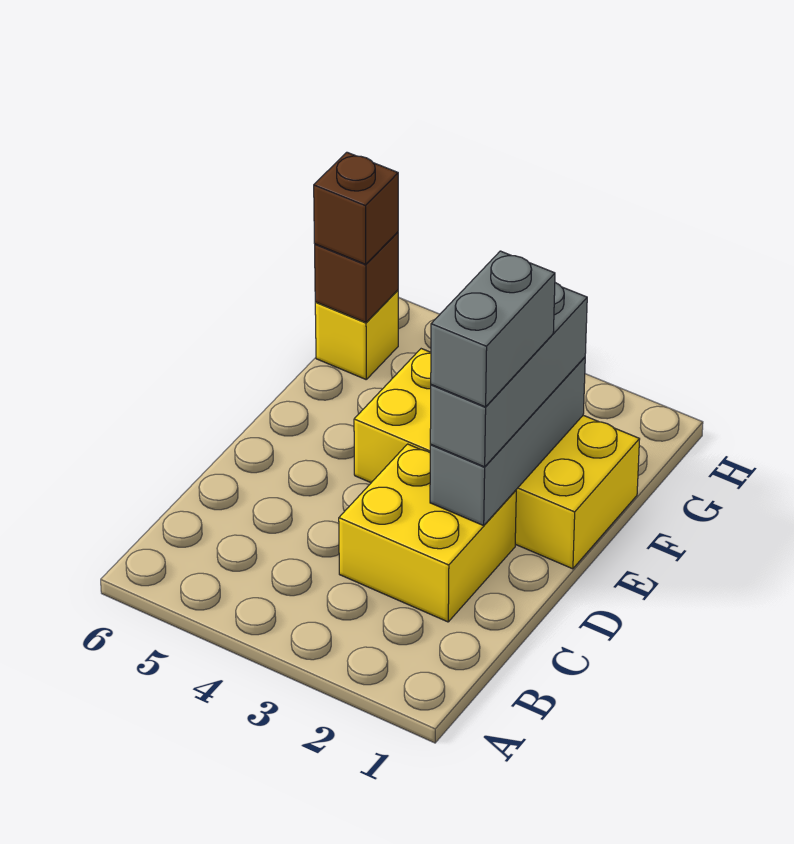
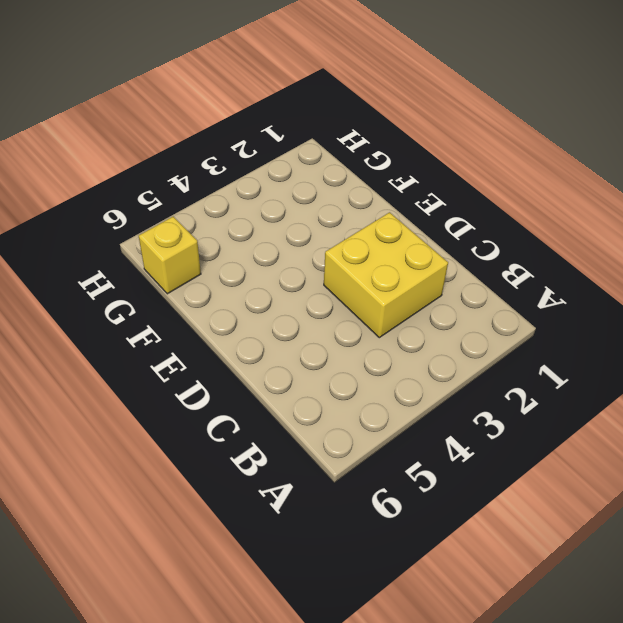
none -> yellow 2x4 brick [354,349,640,569]
none -> grey 1x3 brick [430,357,585,525]

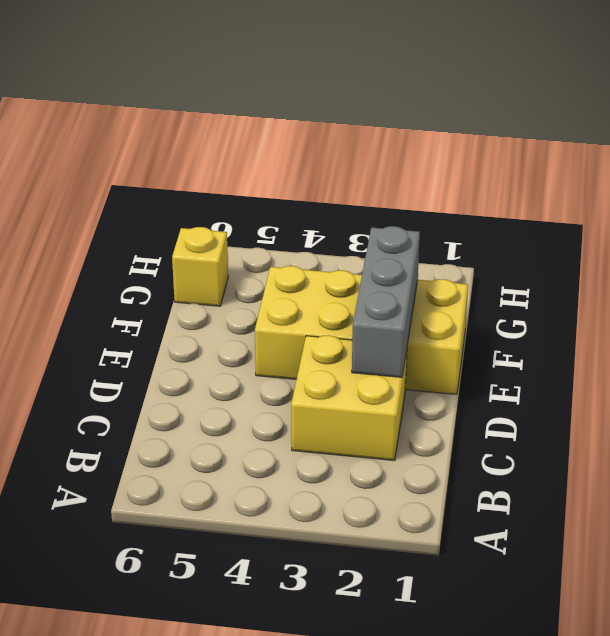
none -> brown 1x1 brick [315,232,398,322]
none -> grey 1x3 brick [430,283,587,467]

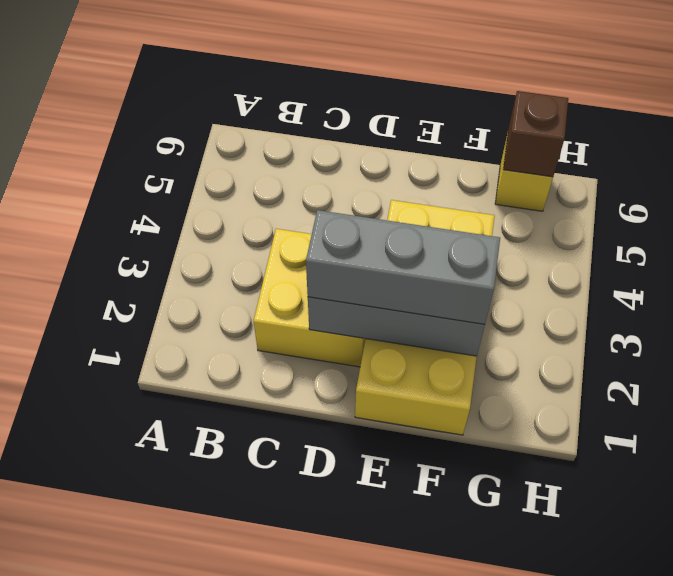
none -> brown 1x1 brick [314,152,398,264]
none -> grey 1x2 brick [431,251,555,407]

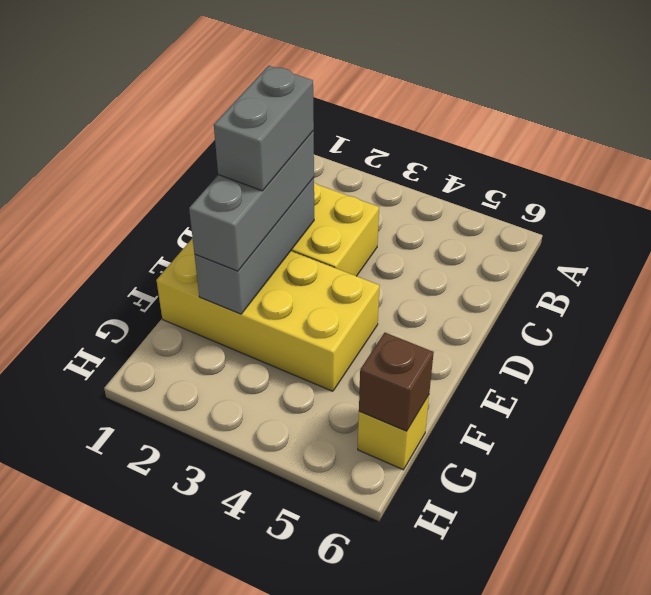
none -> brown 1x1 brick [314,152,398,264]

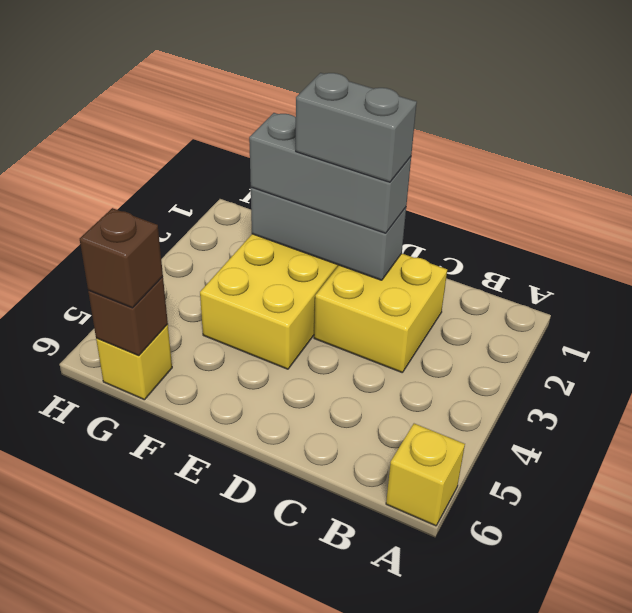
yellow 1x1 brick [386,424,465,526] -> none

